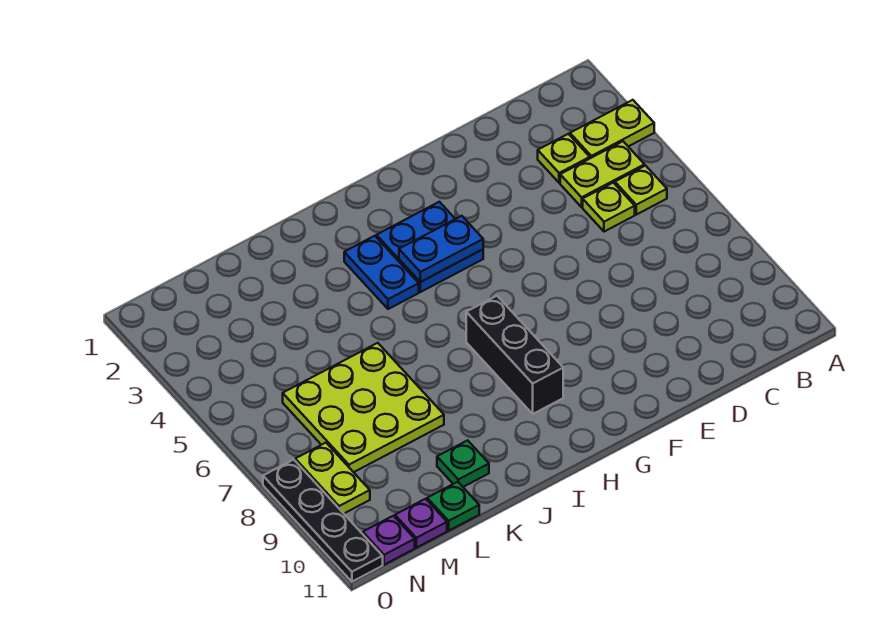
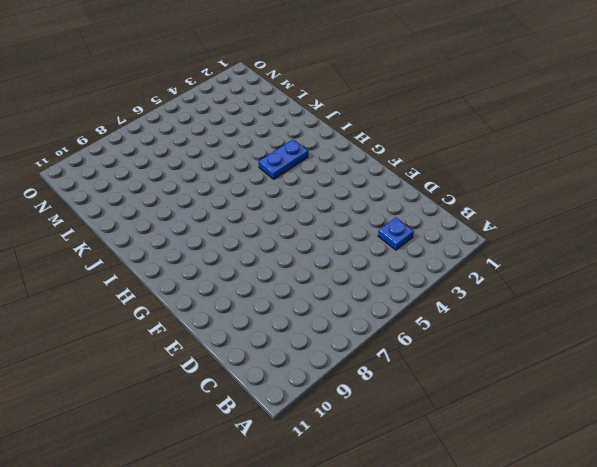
blue 1x1 plate [378,217,414,250] -> lime 1x1 plate [538,134,590,183]
none -> lime 1x2 plate [570,100,654,158]
none -> lime 1x2 plate [560,141,645,207]
none -> lime 1x1 plate [615,166,667,215]

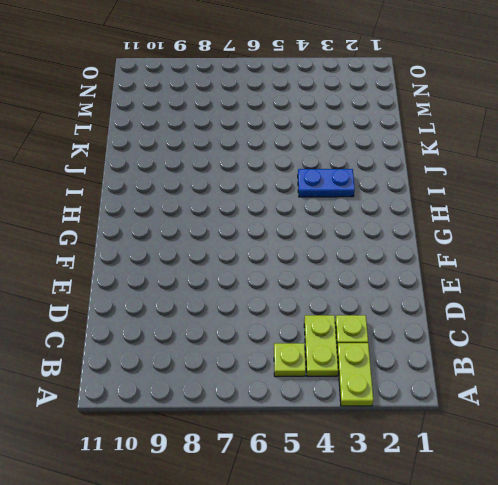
none -> lime 1x1 plate [583,183,635,232]
none -> blue 2x2 plate [376,202,483,292]
none -> black 1x3 brick [466,296,563,414]

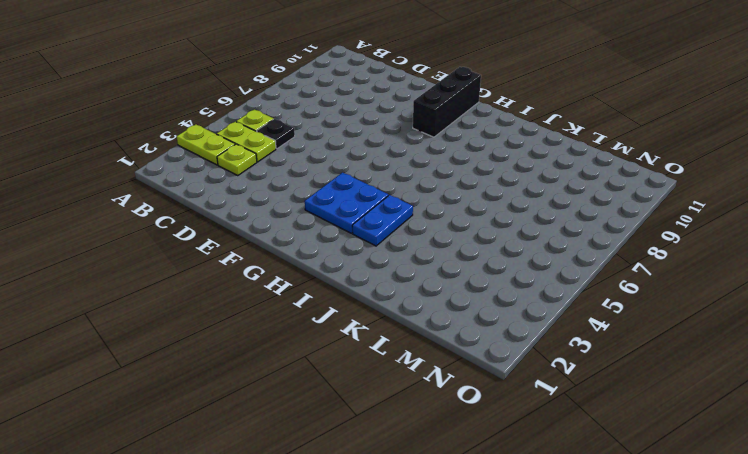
black 1x1 plate [257,119,295,149] -> lime 1x1 plate [583,183,635,232]
black 1x3 brick [413,67,481,137] -> black 1x3 brick moved to [466,296,563,414]
none -> lime 3x3 plate [283,343,444,472]
none -> green 1x1 plate [437,440,489,487]
none -> green 1x1 plate [427,482,479,531]

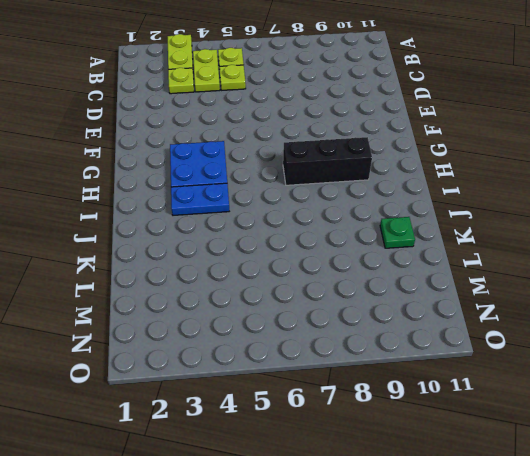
none -> lime 3x3 plate [283,343,444,472]
none -> green 1x1 plate [427,482,479,531]
none -> purple 1x1 plate [395,499,447,548]

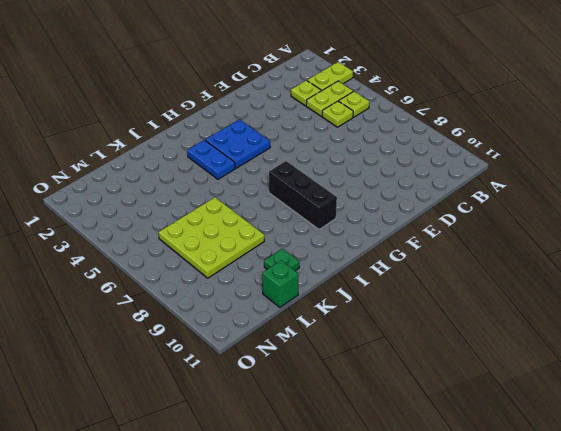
green 1x1 brick [263,260,299,307] -> green 1x1 plate [427,482,479,531]
none -> purple 1x1 plate [395,499,447,548]
none -> lime 1x2 plate [295,443,370,513]
none -> purple 1x1 plate [363,516,415,565]

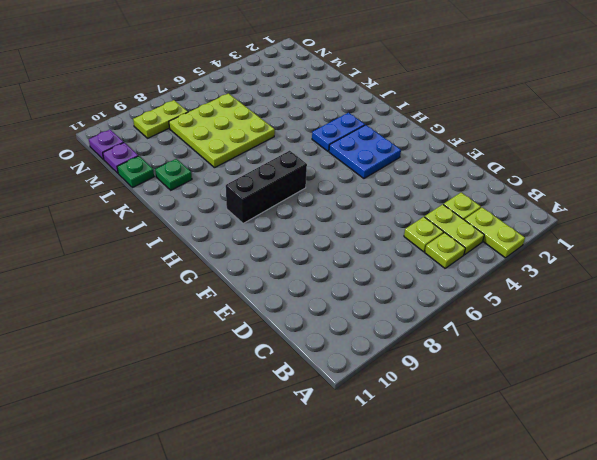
none -> black 1x4 plate [263,460,383,582]
none -> blue 1x2 plate [399,216,483,282]

